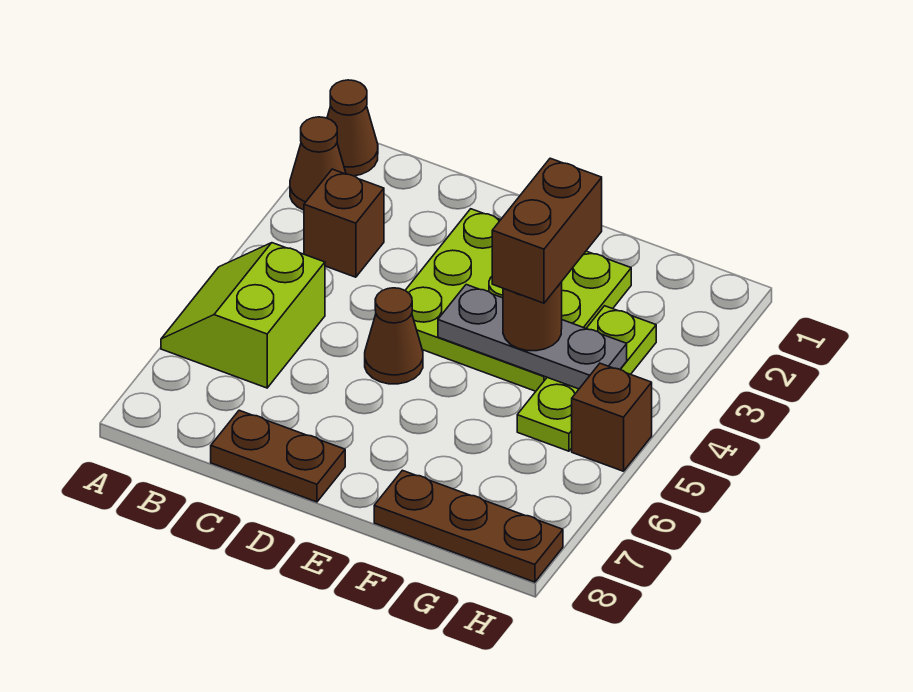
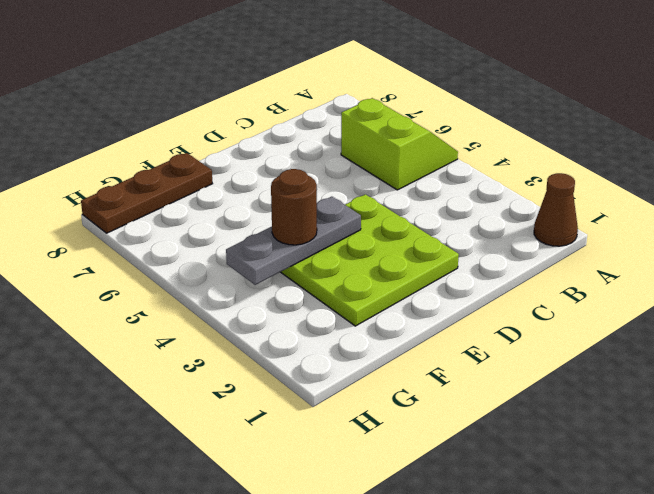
none -> brown 1x1 cone [290,117,346,210]
none -> brown 1x1 brick [304,169,384,277]
none -> brown 1x2 plate [211,410,345,502]

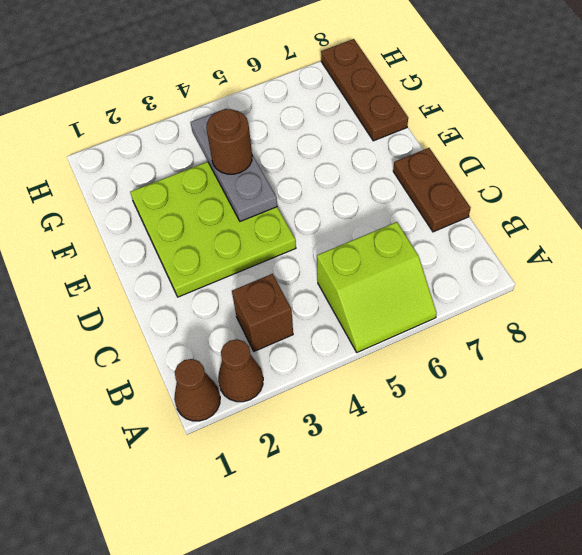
none -> brown 1x1 cone [365,288,423,384]
none -> lime 1x3 plate [517,306,656,451]
none -> brown 1x1 brick [572,363,652,471]

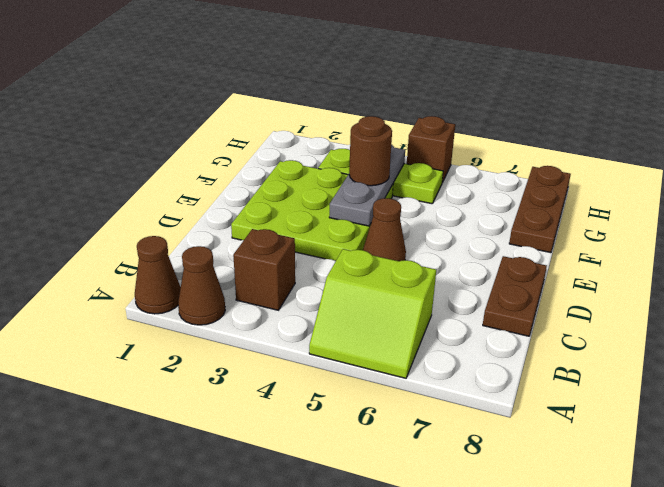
none -> brown 1x2 brick [492,158,602,303]

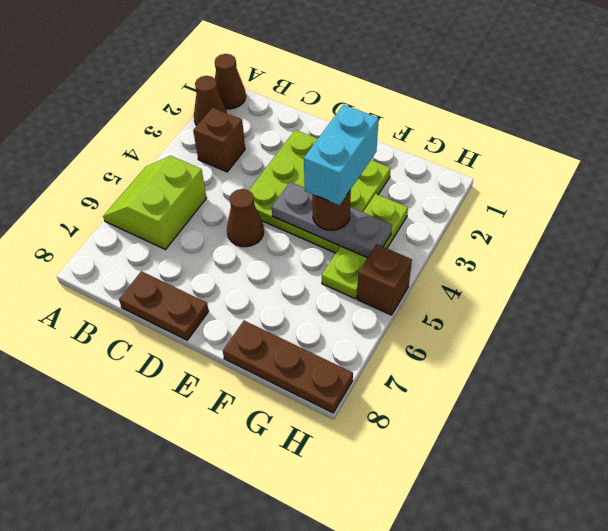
cyan 1x2 brick [304,105,379,205] -> brown 1x2 brick [492,158,602,303]

